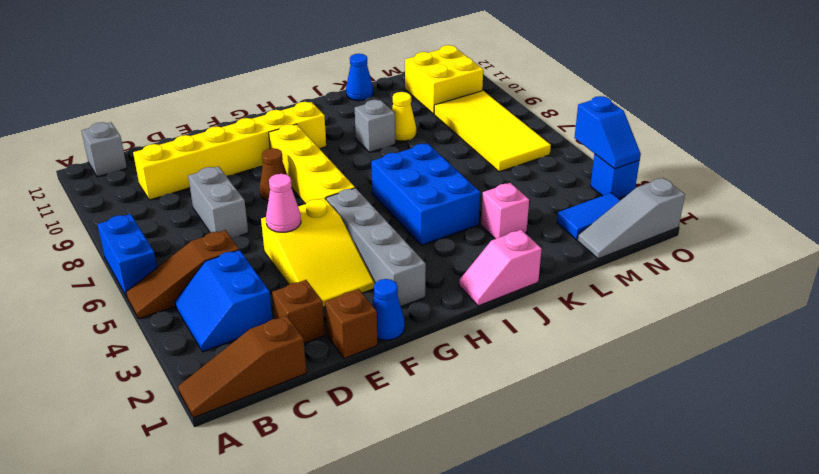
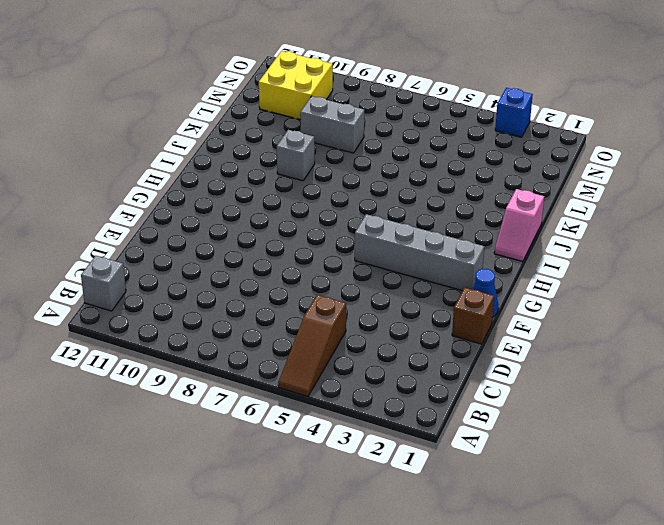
grey 1x2 brick [300,96,364,153] -> grey 1x2 brick moved to [188,166,248,238]
none -> brown 1x3 slope [178,315,306,418]
none -> blue 1x2 brick [97,214,157,297]
none -> blue 2x2 slope [175,250,272,352]

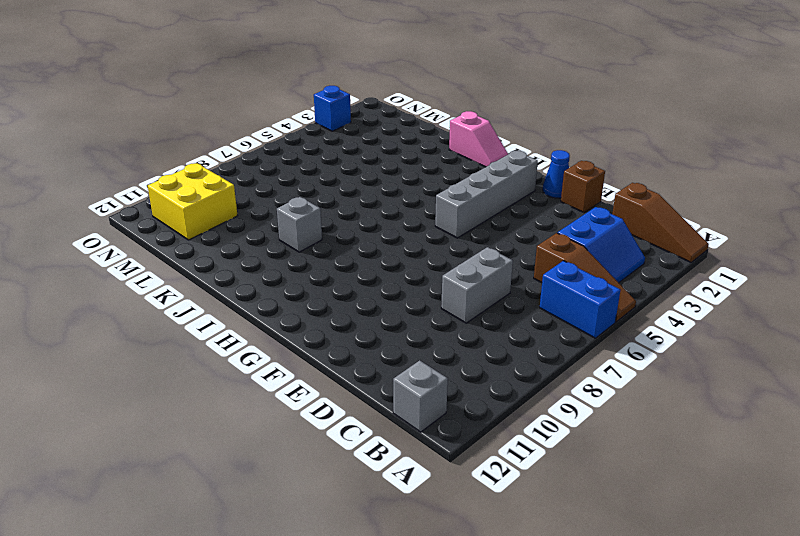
blue 1x2 brick [540,261,620,338] -> blue 1x2 brick turned to [97,214,157,297]
none -> yellow 1x6 brick [133,102,326,200]
none -> brown 1x1 brick [272,280,325,343]
none -> yellow 2x3 slope [261,198,375,307]

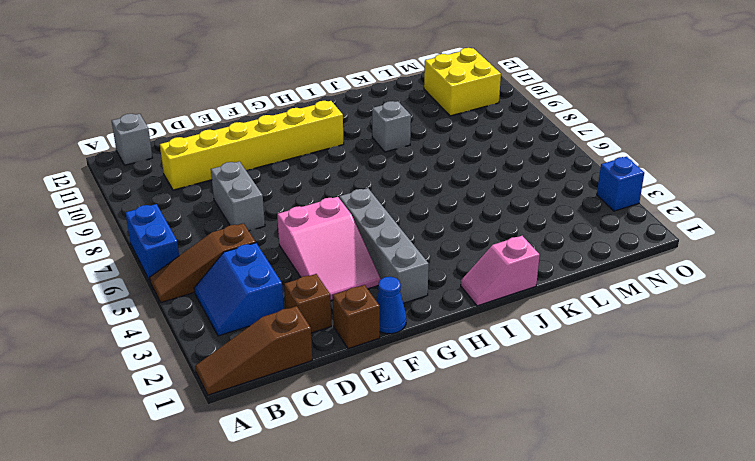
pink 2x3 slope [277,197,381,300] -> yellow 2x3 slope [261,198,375,307]
none -> brown 1x1 cone [259,148,287,201]
none -> yellow 1x4 brick [269,124,355,204]
none -> blue 2x3 brick [371,143,480,245]

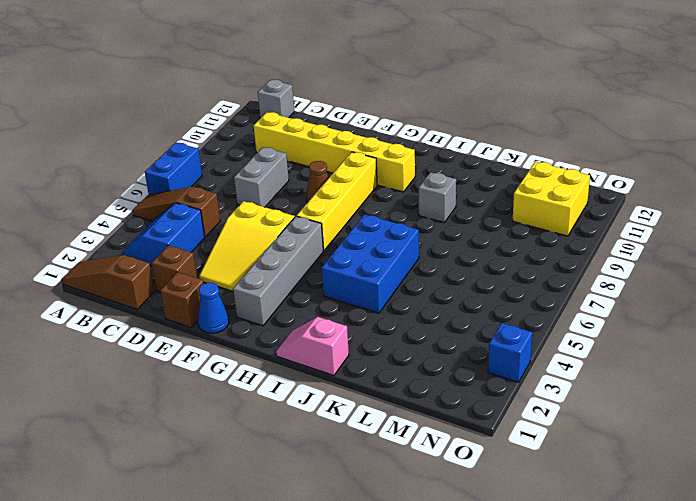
none -> pink 1x1 brick [481,183,529,239]
none -> yellow 1x1 cone [392,92,416,141]
none -> blue 1x1 cone [346,54,373,101]

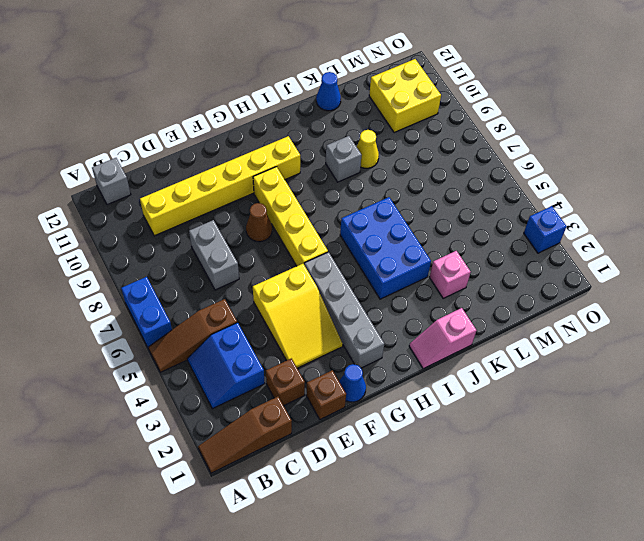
none -> grey 1x3 slope [578,178,685,259]
none -> blue 1x2 tile [557,193,620,240]
none -> yellow 2x4 tile [434,91,551,172]

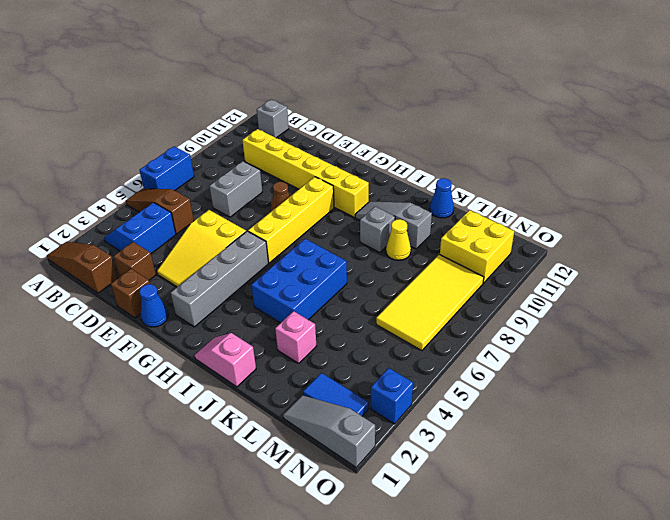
grey 1x3 slope [355,202,432,249] -> none
none -> pink 1x1 cone [266,174,301,232]
none -> blue 1x2 slope [574,96,641,169]

